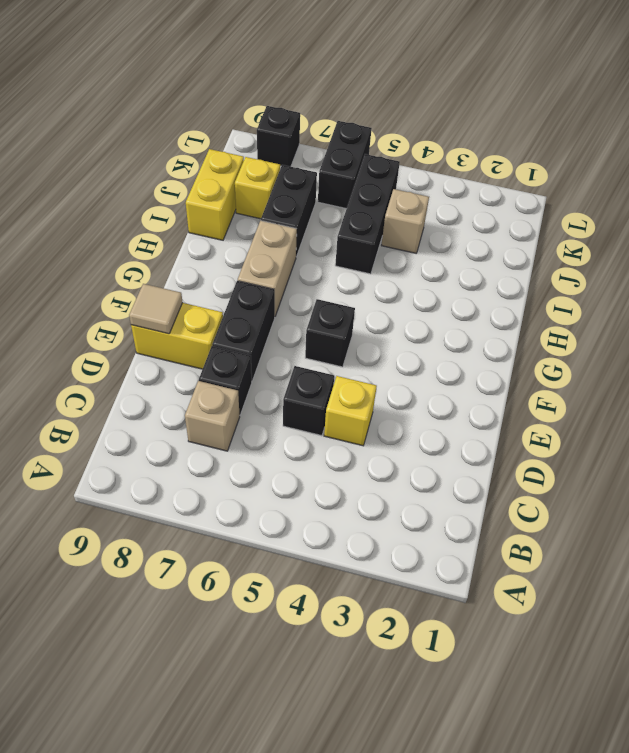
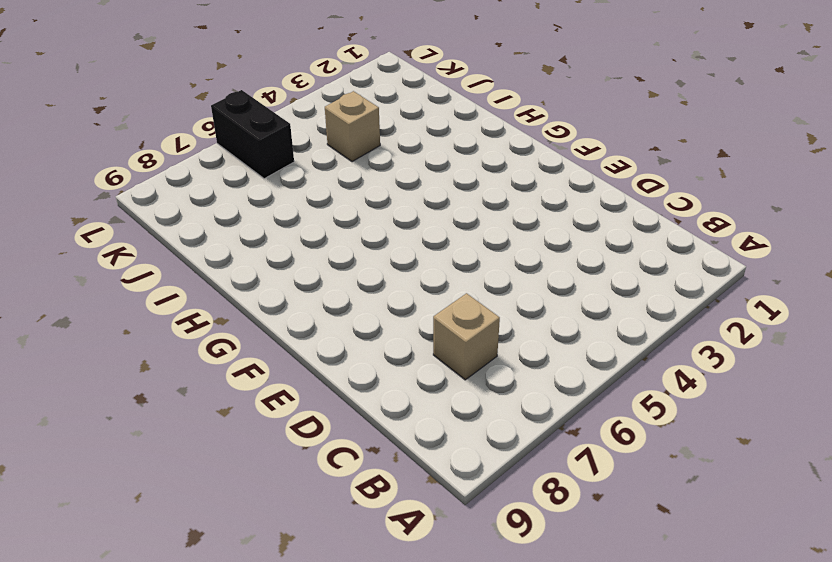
none -> yellow 1x1 brick [324,376,377,446]
none -> black 1x1 brick [283,366,334,436]
none -> black 1x1 brick [199,346,252,415]

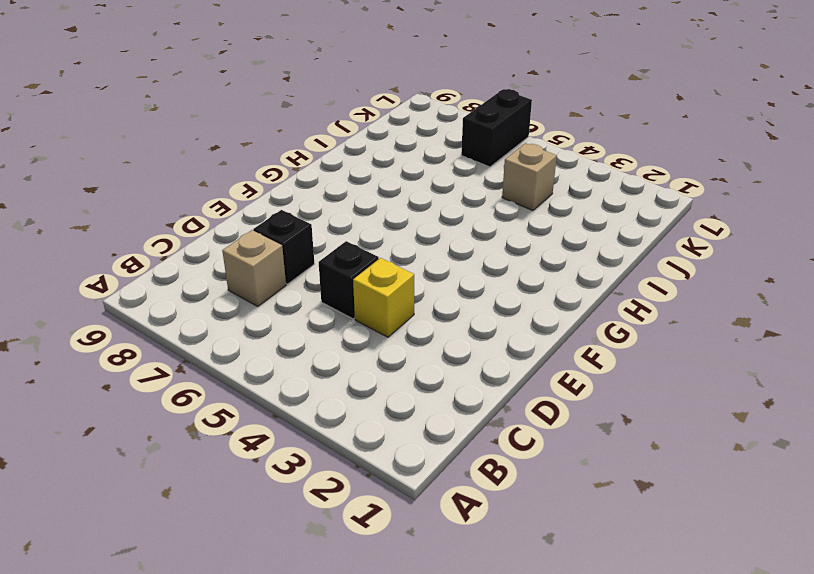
none -> black 1x2 brick [212,281,275,381]
none -> yellow 1x2 brick [131,303,223,369]
none -> black 1x1 brick [305,299,355,367]

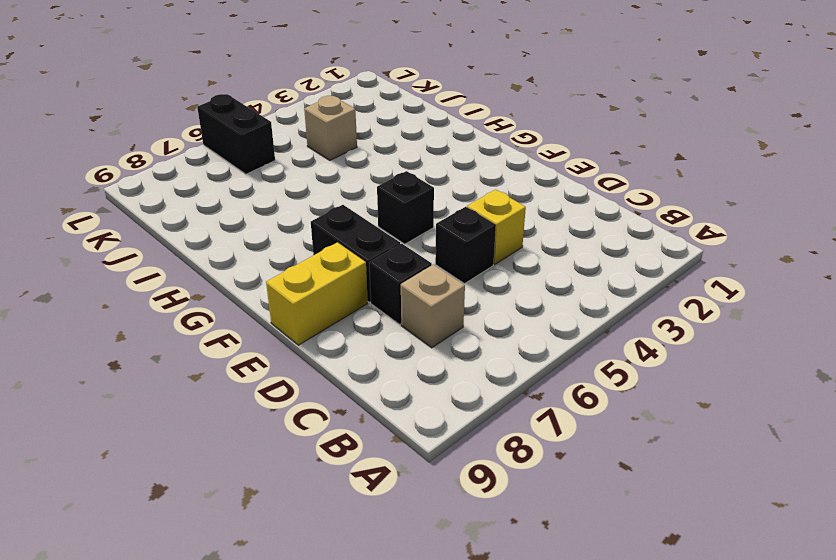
none -> tan 1x2 brick [238,221,297,316]
none -> black 1x3 brick [335,154,400,274]
none -> black 1x2 brick [261,165,317,257]

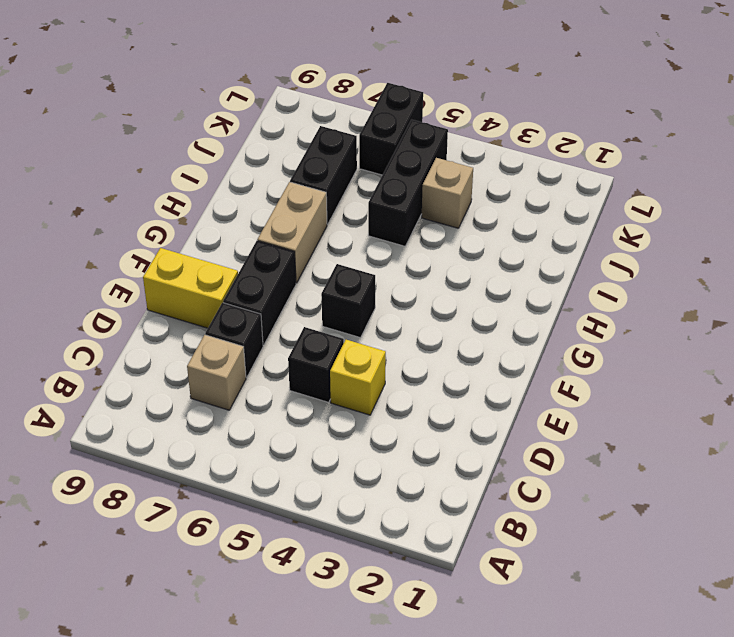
none -> yellow 1x2 brick [186,149,244,240]
none -> yellow 1x1 brick [235,157,280,219]
none -> black 1x1 brick [257,106,300,167]

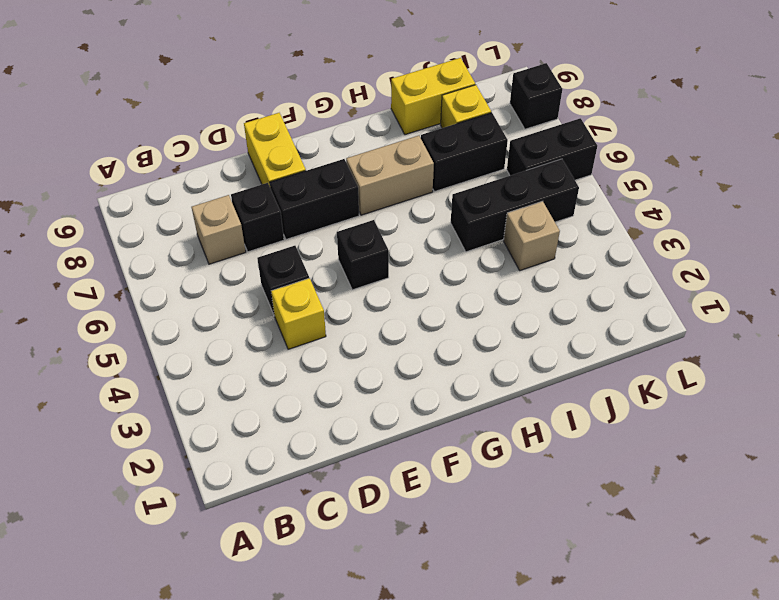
none -> tan 1x1 tile [129,284,183,334]

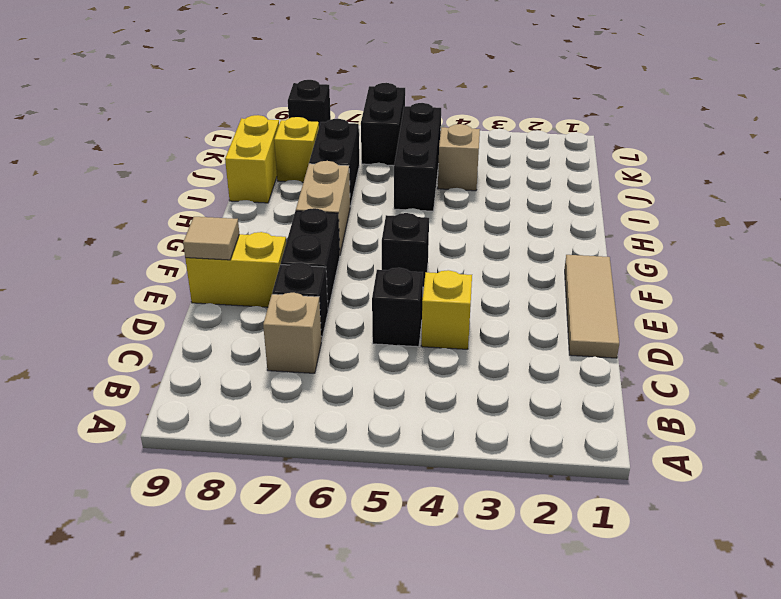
tan 1x3 tile [565,255,619,358] -> none

